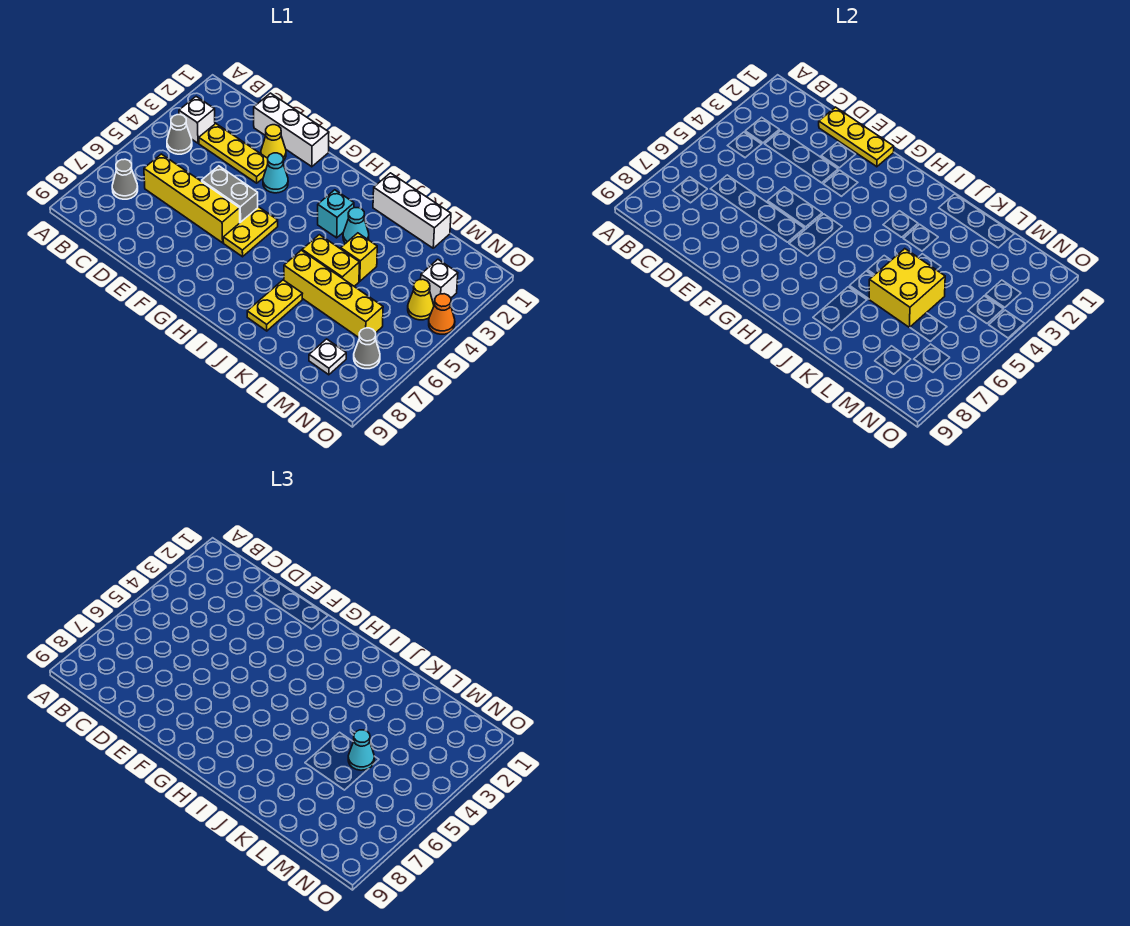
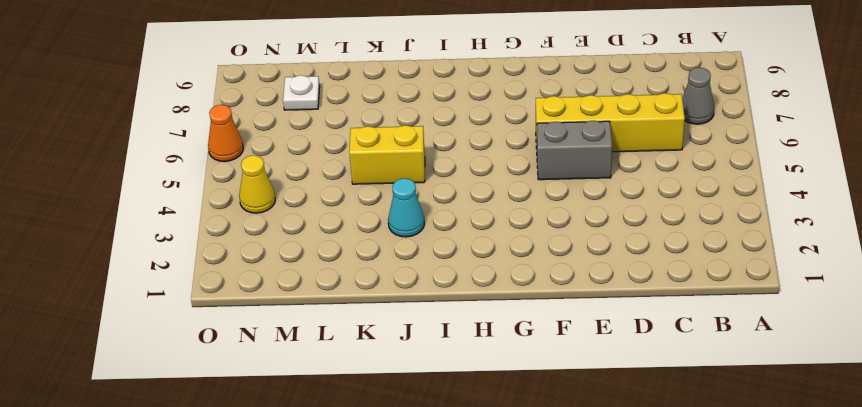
orange 1x1 cone [208,105,243,162] -> orange 1x1 cone moved to [429,294,455,334]
none -> white 1x1 brick [179,97,215,143]
none -> grey 1x1 cone [167,115,192,154]
none -> yellow 1x3 plate [199,124,268,183]

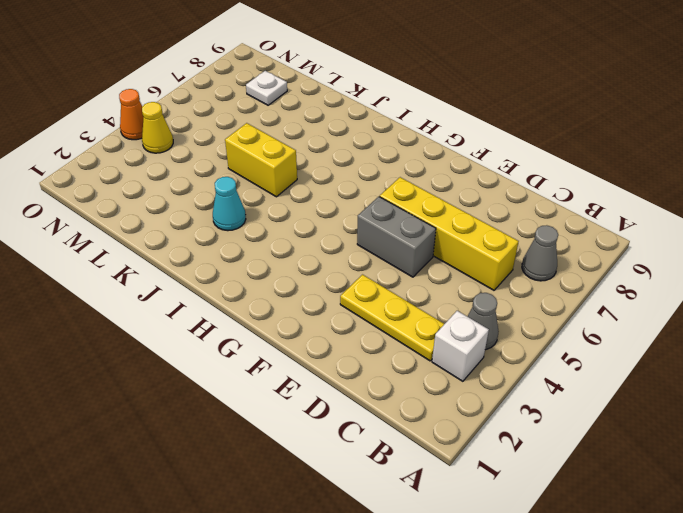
none -> white 1x3 brick [254,93,329,167]
none -> yellow 1x1 cone [261,125,286,161]
none -> cyan 1x1 cone [263,153,288,193]

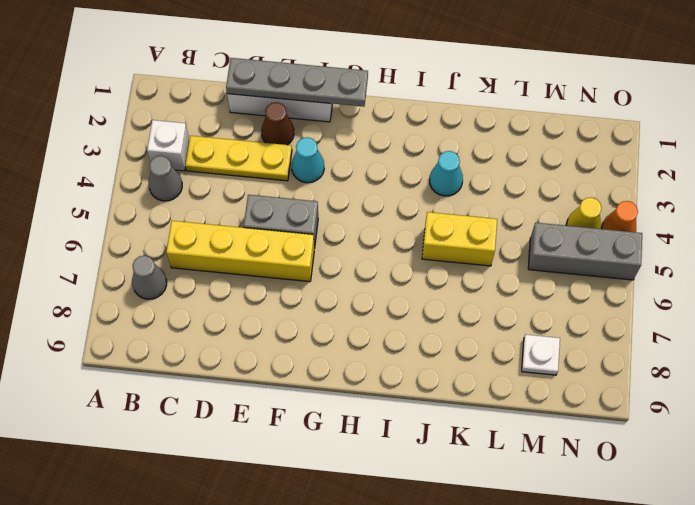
grey 1x4 plate [226,58,368,107] -> yellow 1x3 plate [819,107,894,167]
brown 1x1 cone [261,102,294,145] -> yellow 1x1 cone [261,125,286,161]
grey 1x3 brick [528,223,642,280] -> none
none -> yellow 1x2 plate [223,207,278,257]
none -> cyan 1x1 brick [318,190,354,238]
none -> white 1x3 brick [373,173,451,248]

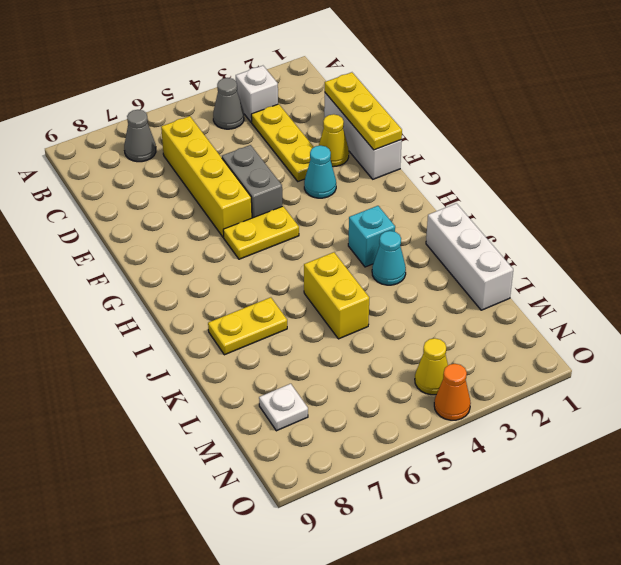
none -> yellow 1x4 brick [284,250,383,337]
none -> yellow 1x1 brick [341,233,377,281]
none -> white 1x1 brick [421,259,458,305]

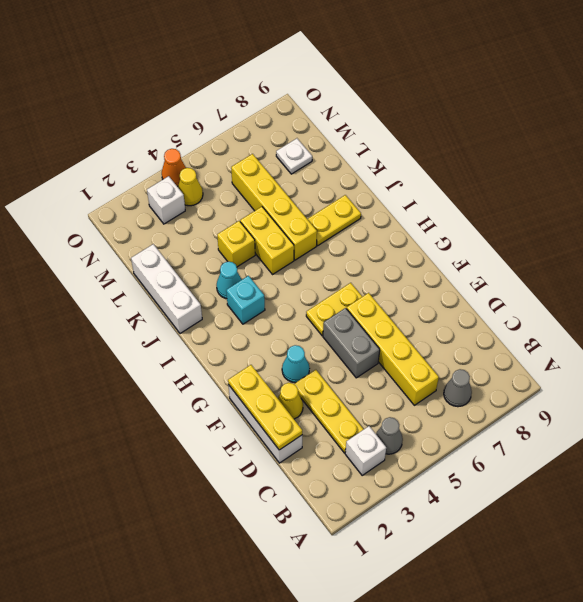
none -> grey 1x1 cone [354,328,380,369]
none -> yellow 2x2 brick [869,249,945,328]
none -> cyan 1x1 cone [348,730,374,770]

